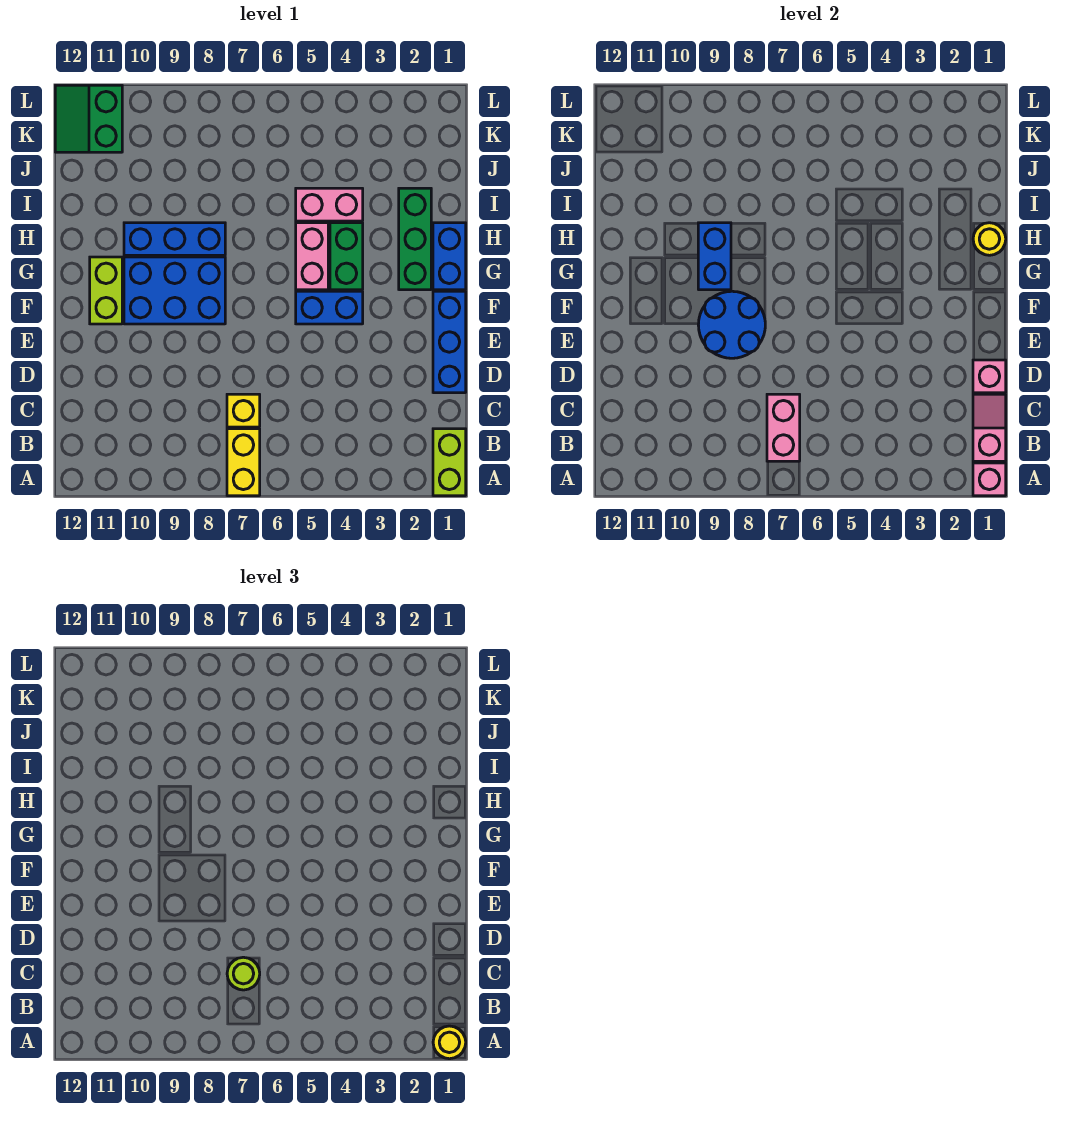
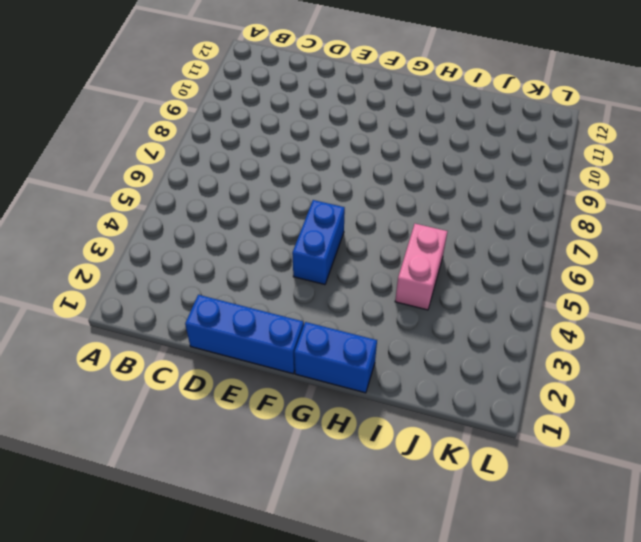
none -> lime 1x2 brick [433,429,466,496]
none -> yellow 1x2 brick [227,429,260,496]
none -> yellow 1x1 brick [227,394,260,427]

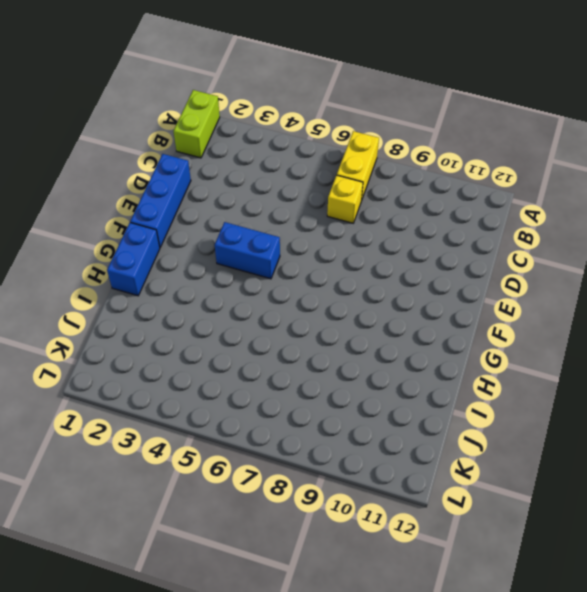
none -> blue 2x3 brick [124,257,225,324]
none -> lime 1x2 brick [90,257,122,324]
none -> green 1x3 brick [399,188,431,290]

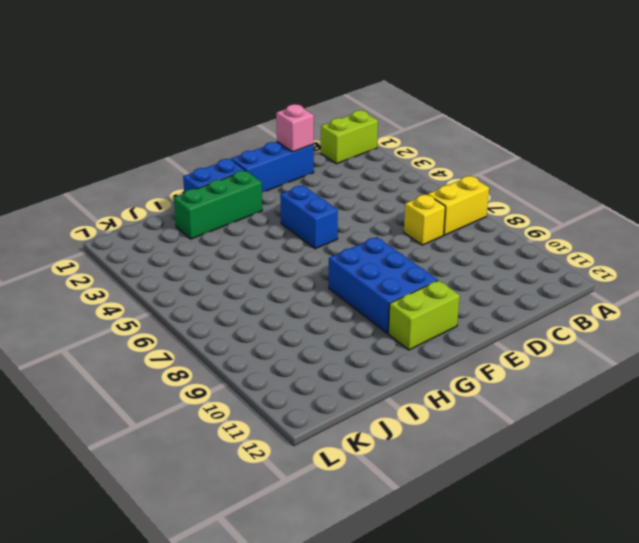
none -> green 1x2 brick [330,223,363,290]
none -> pink 1x2 brick [296,223,328,290]
none -> blue 1x3 brick [124,223,225,255]

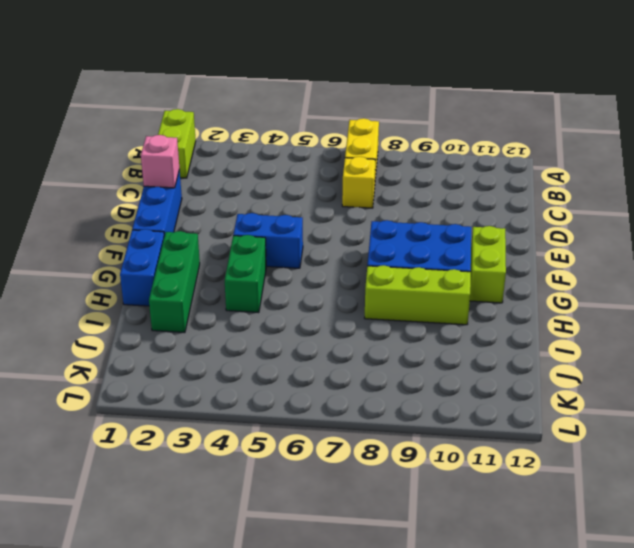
lime 1x3 brick [365,265,471,325] -> blue 1x3 brick [124,223,225,255]
none -> pink 1x2 brick [296,223,328,290]
none -> pink 1x2 brick [296,188,363,221]
none -> green 2x2 slope [55,85,122,152]

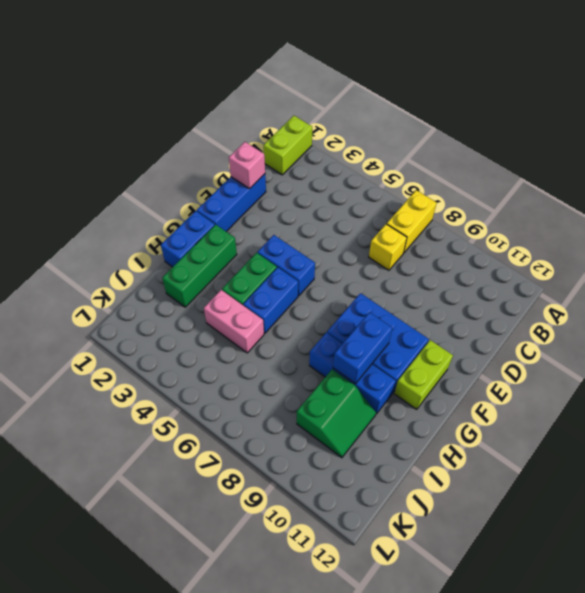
blue 1x2 brick [243,267,298,333] -> pink 1x2 brick [296,223,328,290]
green 2x2 slope [297,369,376,458] -> green 2x2 slope moved to [55,85,122,152]
none -> pink 1x1 brick [973,463,1006,496]
none -> pink 1x2 slope [973,394,1006,461]
none -> pink 1x2 brick [767,394,800,461]

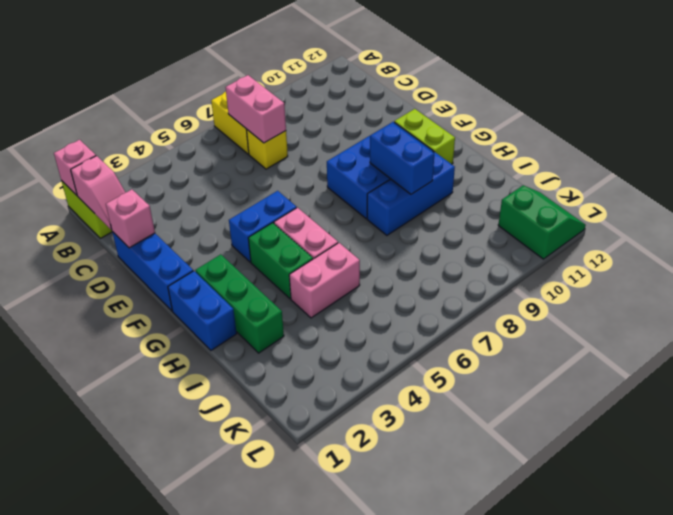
none -> blue 2x2 round brick [698,291,765,358]
none -> yellow 1x1 round brick [973,223,1006,255]
none -> yellow 1x1 round brick [433,1026,466,1059]

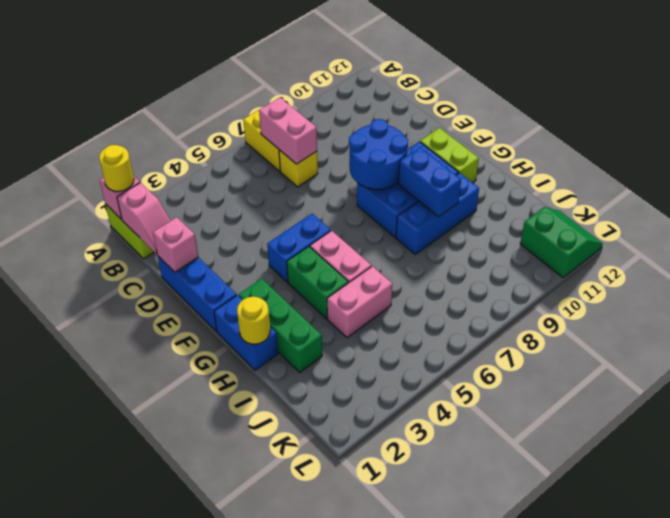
none -> lime 1x1 round brick [227,957,260,990]

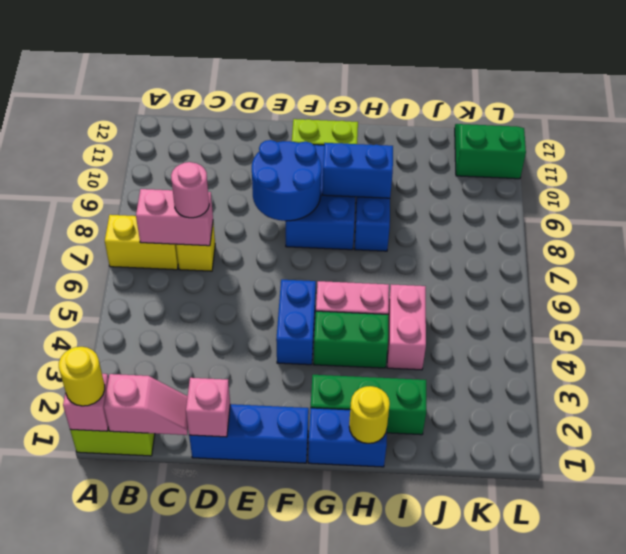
pink 1x1 round brick [171,162,209,218] -> lime 1x1 round brick [227,957,260,990]

